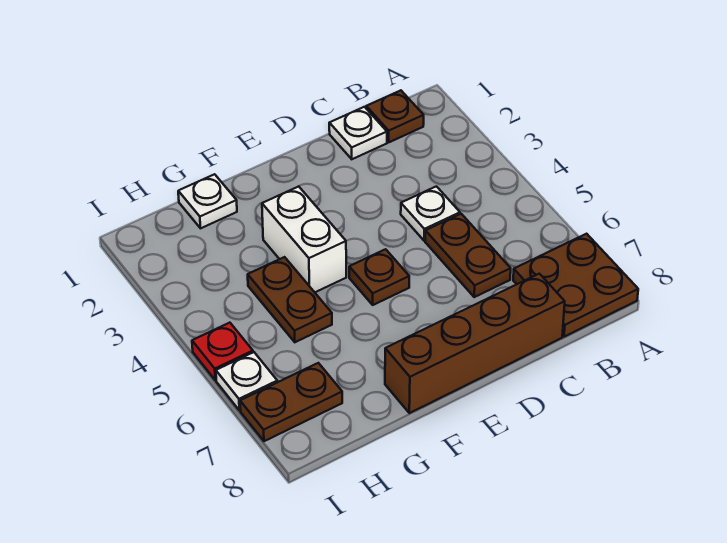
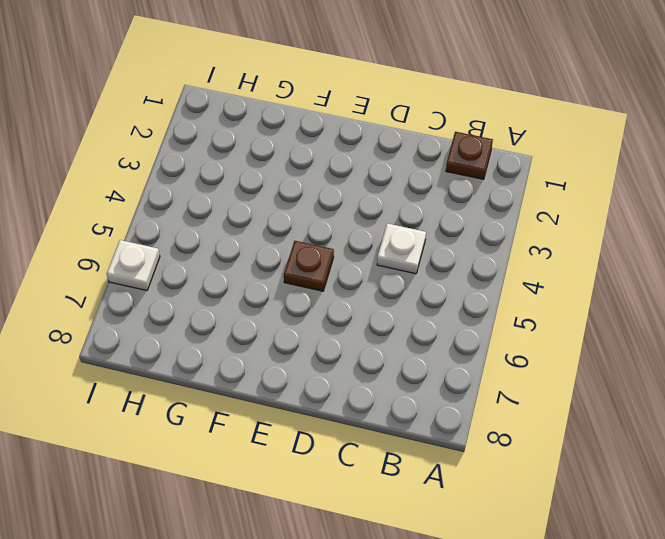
none -> brown 2x2 plate [513,234,638,337]
none -> white 1x1 plate [329,107,387,159]
none -> brown 1x2 plate [425,214,511,297]

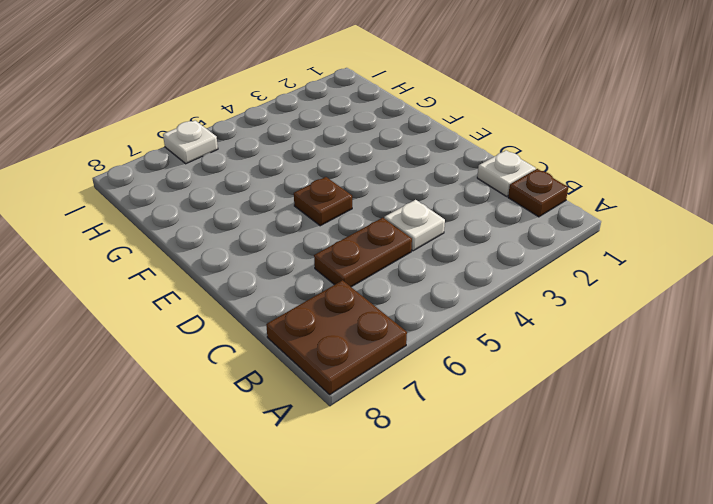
none -> brown 1x4 brick [385,274,565,413]
none -> white 1x2 brick [262,186,346,292]
none -> white 1x1 plate [178,174,237,228]

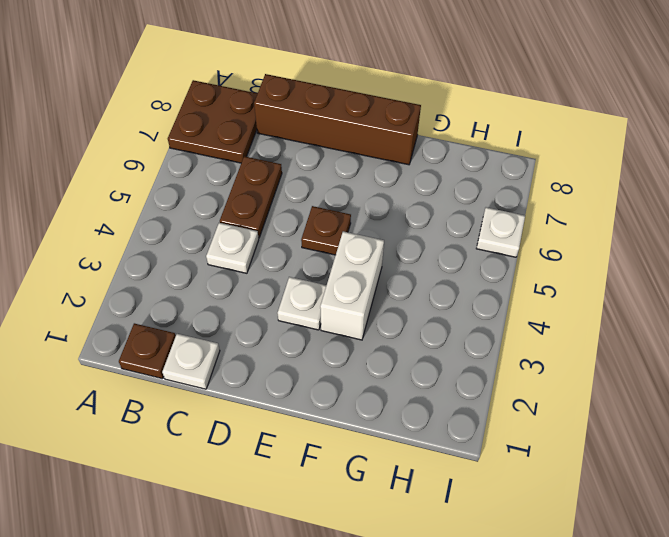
white 1x1 plate [278,277,326,330] -> white 1x1 plate moved to [178,174,237,228]
none -> brown 1x2 plate [248,257,332,342]
none -> brown 1x2 plate [240,363,342,441]
none -> red 1x1 plate [192,323,253,380]

